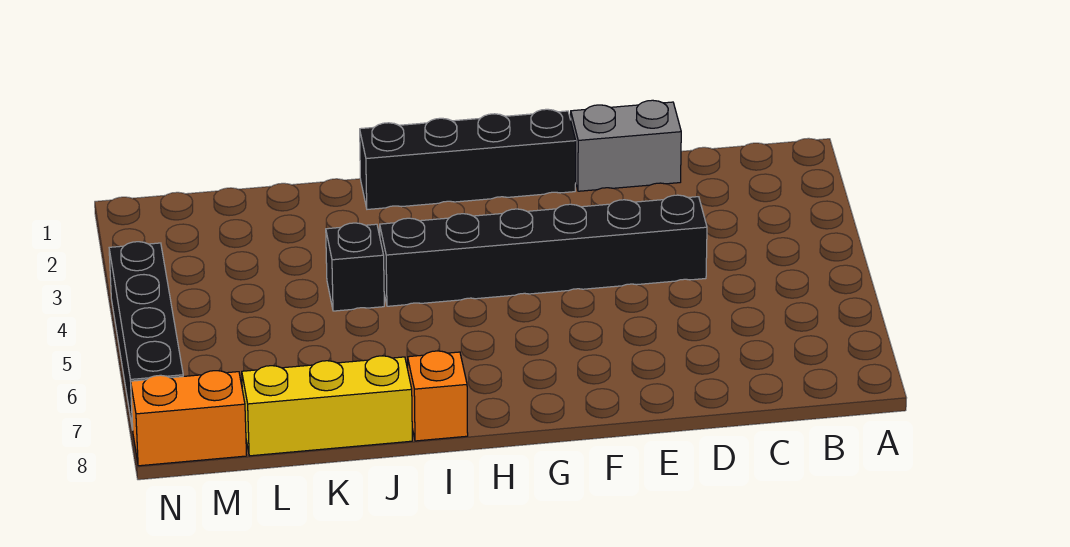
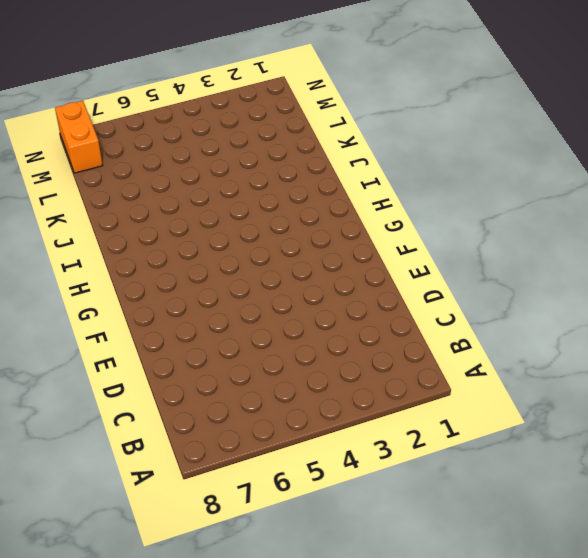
none -> grey 1x2 brick [571,100,681,191]
none -> black 1x6 brick [380,195,707,306]

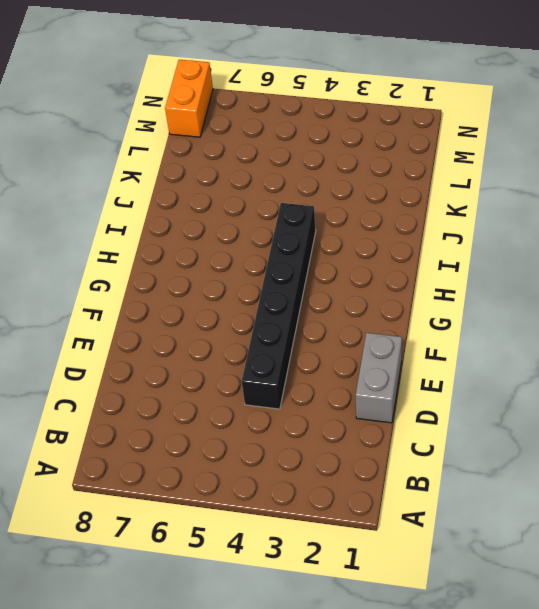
none -> black 1x4 brick [360,109,576,209]
none -> orange 1x1 brick [408,351,468,441]

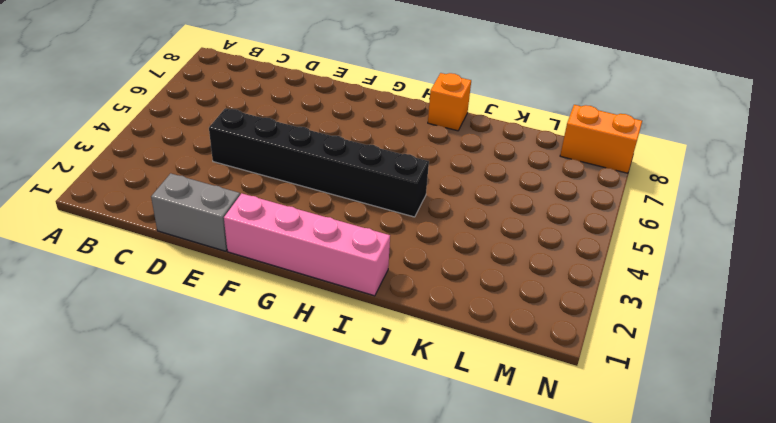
pink 1x4 brick [224,193,390,296] -> black 1x4 brick [360,109,576,209]
none -> black 1x1 brick [326,223,384,311]
none -> yellow 1x3 brick [242,356,412,456]

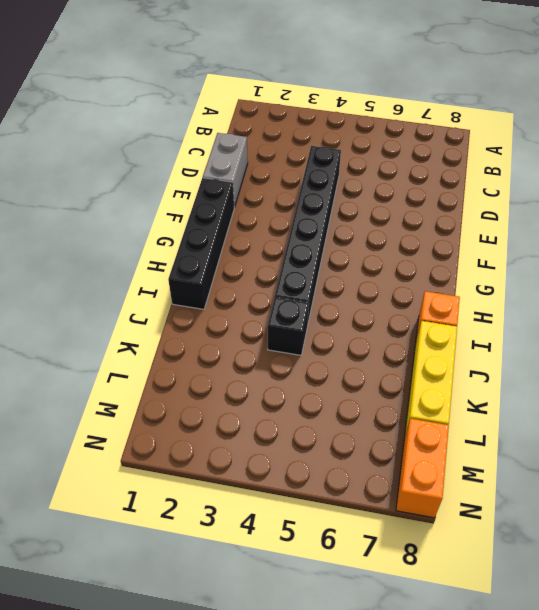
none -> black 1x4 brick [109,242,183,430]

